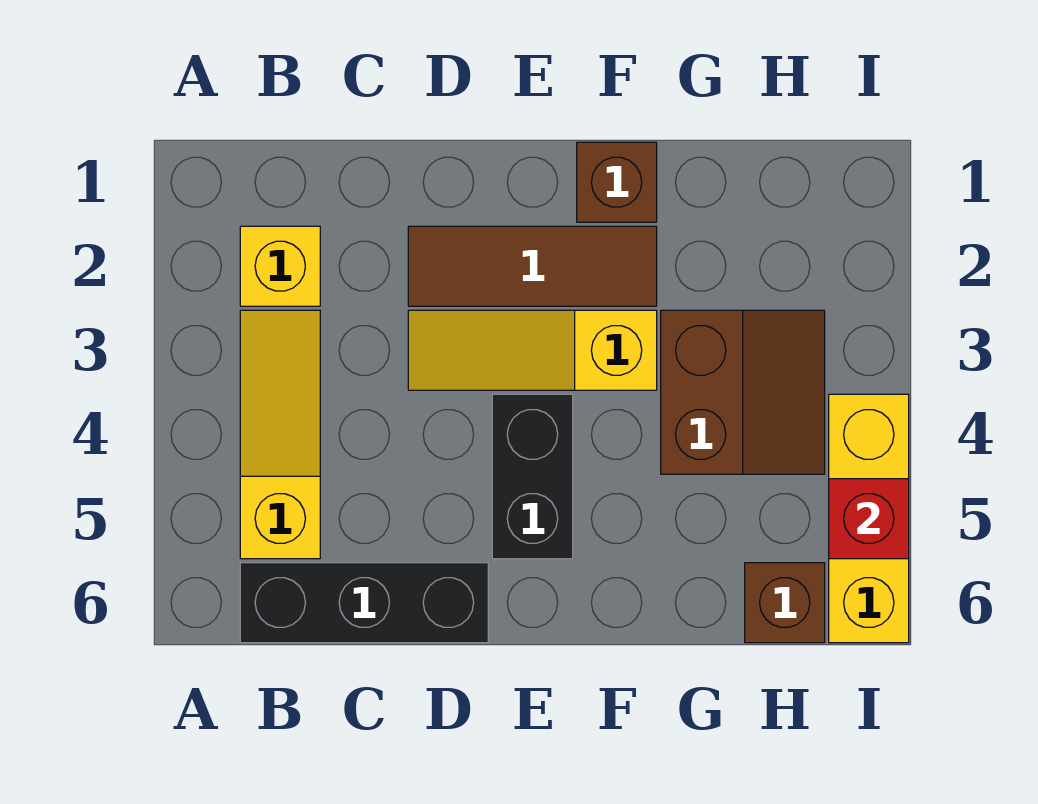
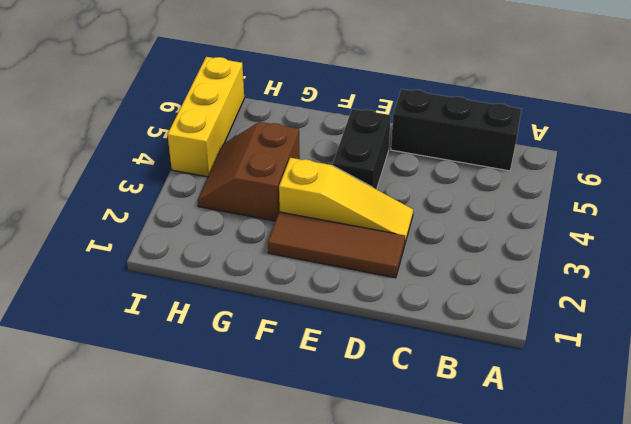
none -> yellow 1x1 brick [240,226,320,306]
none -> yellow 1x3 slope [240,310,320,559]

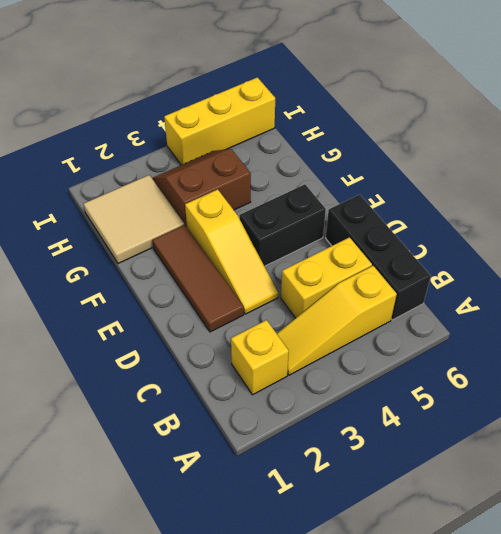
yellow 1x2 brick [281,237,372,318] -> none
tan 2x2 tile [83,175,184,264] -> none
none -> brown 1x1 brick [577,142,657,222]
none -> brown 1x1 brick [745,563,825,643]

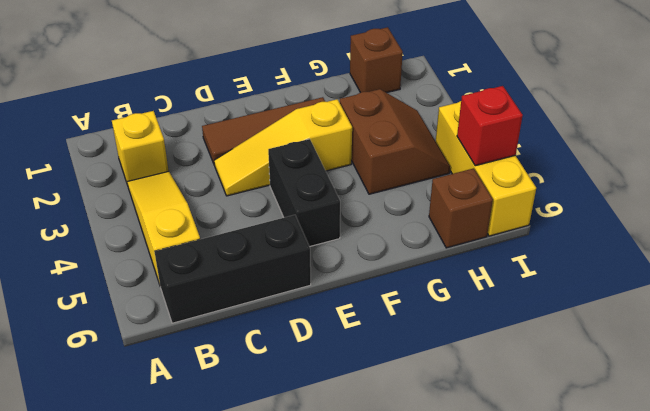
brown 1x1 brick [350,27,403,93] -> brown 1x1 brick moved to [577,142,657,222]

